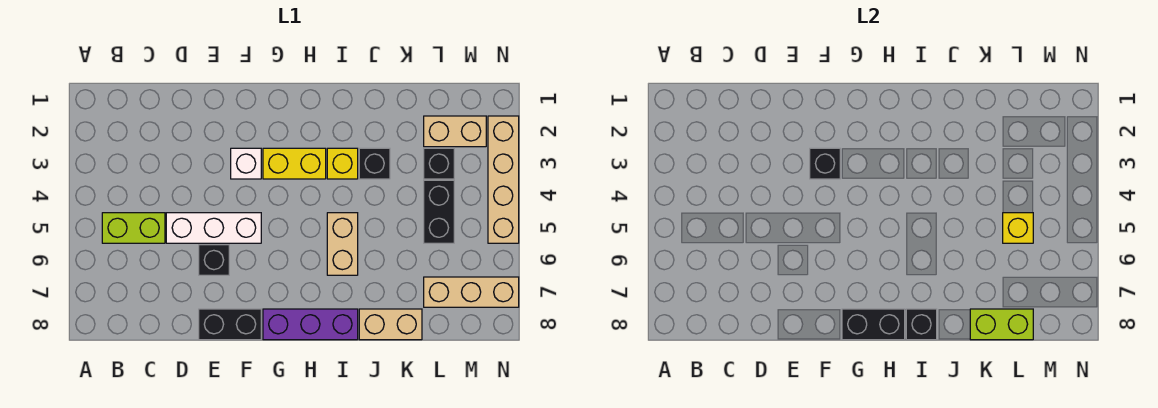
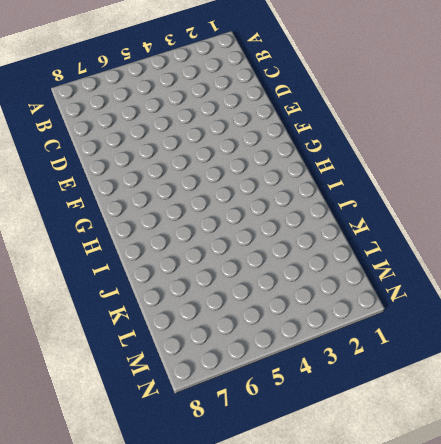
none -> lime 1x2 brick [102,213,165,243]
none -> white 1x3 brick [166,213,261,243]
none -> black 1x1 brick [199,245,229,275]

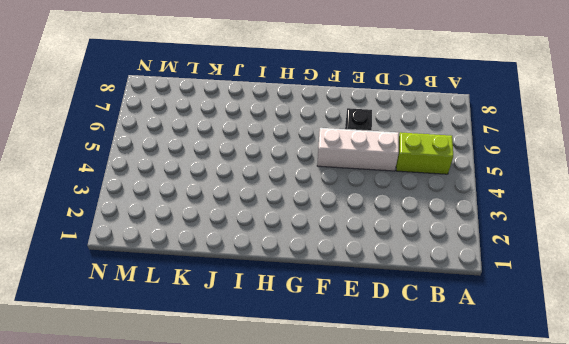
none -> black 1x2 brick [199,309,261,340]
none -> white 1x1 brick [231,148,261,179]
none -> yellow 1x2 brick [263,148,326,179]

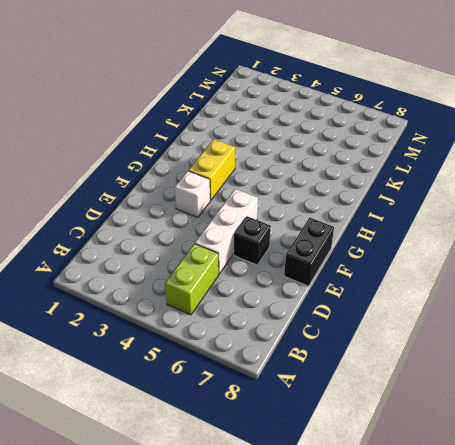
none -> purple 1x3 brick [263,309,358,340]
none -> yellow 1x1 brick [327,148,358,179]
none -> tan 1x2 brick [327,213,358,275]

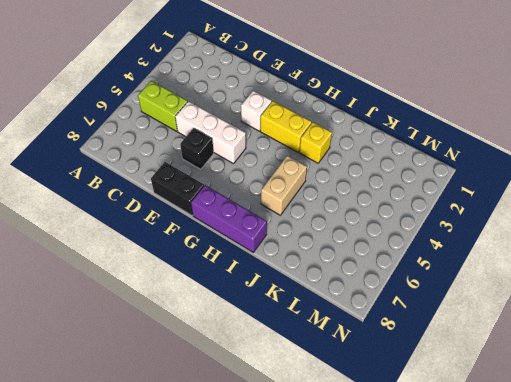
none -> black 1x1 brick [359,148,390,179]
none -> tan 1x2 brick [359,309,422,340]
none -> tan 1x2 brick [424,116,486,147]

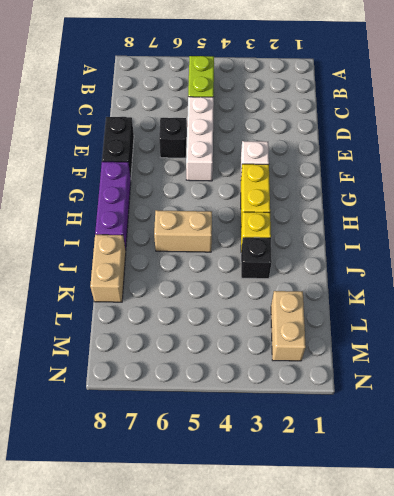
none -> black 1x1 brick [424,148,454,179]
none -> black 1x2 brick [424,180,454,243]
none -> tan 1x3 brick [424,277,519,307]

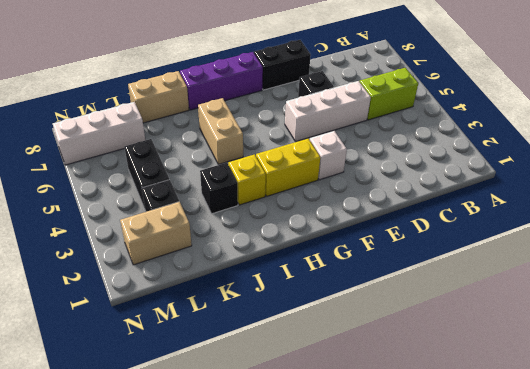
white 1x3 brick [53,102,145,165] -> tan 1x3 brick [424,277,519,307]
none -> tan 1x4 brick [488,116,519,243]
none -> black 1x1 brick [810,148,840,179]
none -> black 1x2 brick [842,309,905,340]

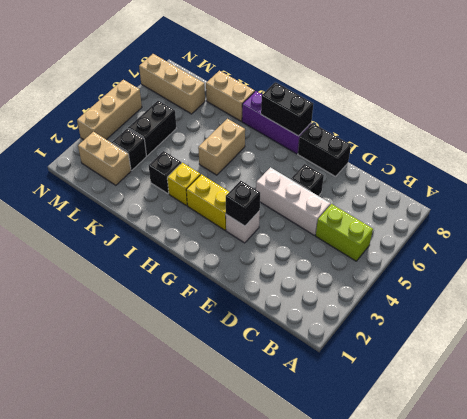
tan 1x3 brick [77,80,142,140] -> tan 1x4 brick [488,116,519,243]
none -> black 1x1 brick [906,309,937,340]
none -> lime 1x2 brick [970,309,1033,340]
none -> yellow 1x1 brick [1003,213,1033,243]

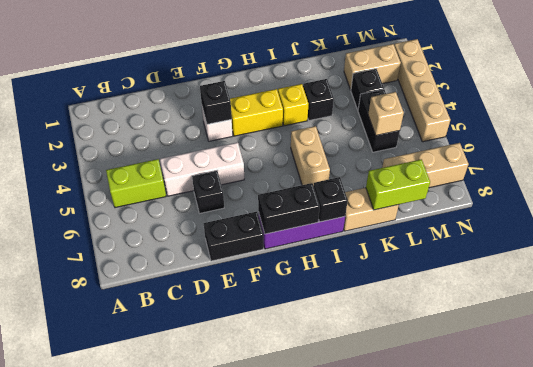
tan 1x1 brick [368,92,404,135] -> yellow 1x1 brick [1003,213,1033,243]

